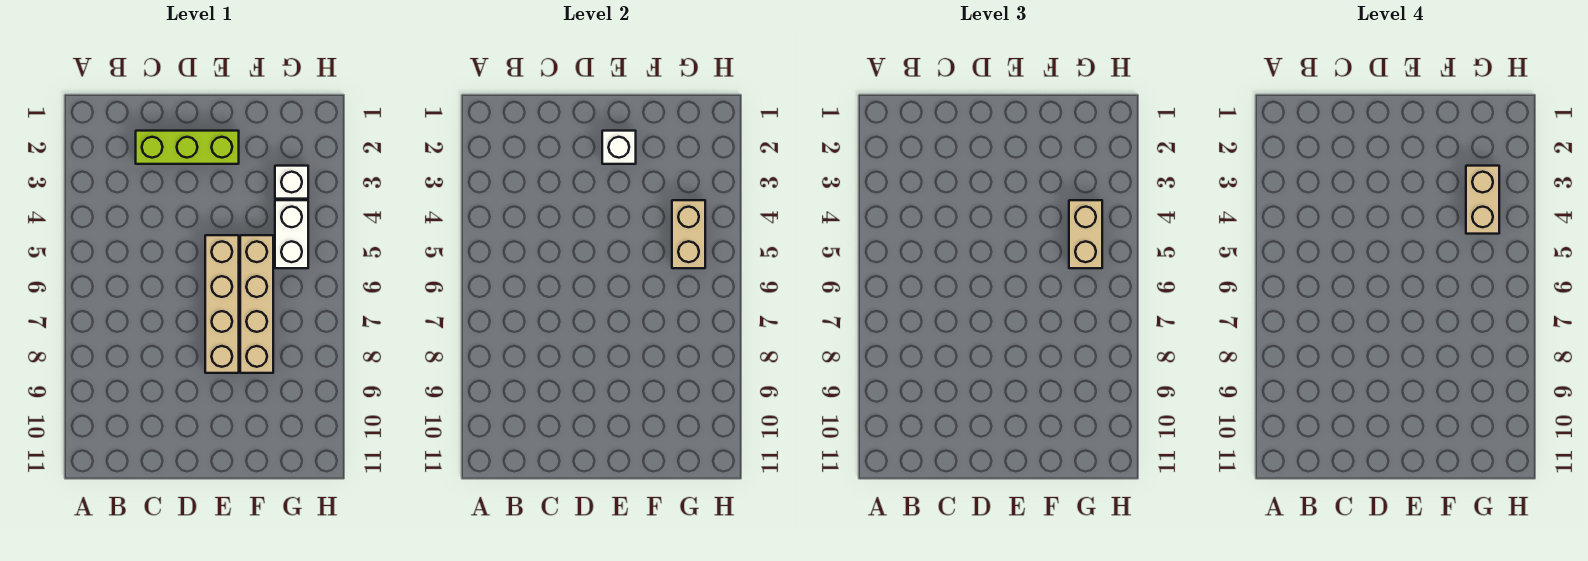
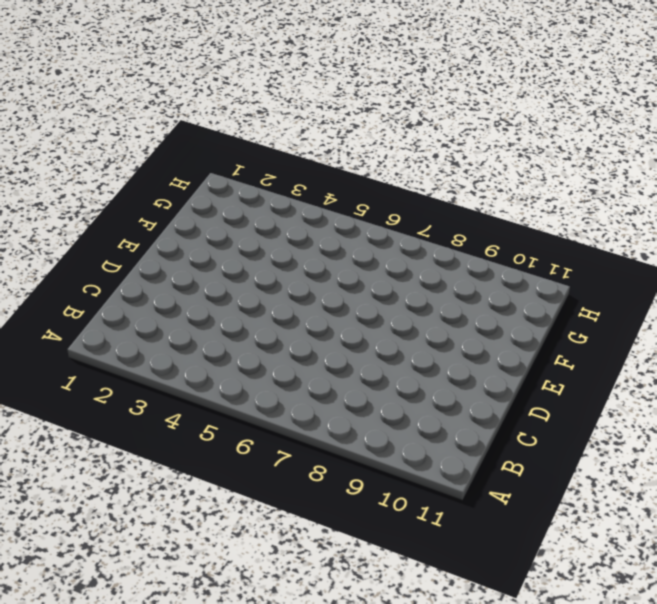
none -> lime 1x3 brick [136,131,239,164]
none -> tan 1x4 brick [205,235,239,373]

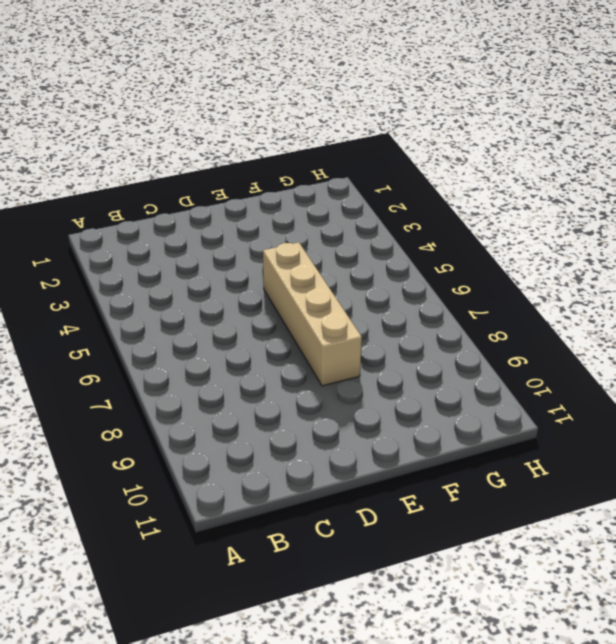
none -> lime 1x3 brick [136,131,239,164]
none -> tan 1x4 brick [240,235,273,373]

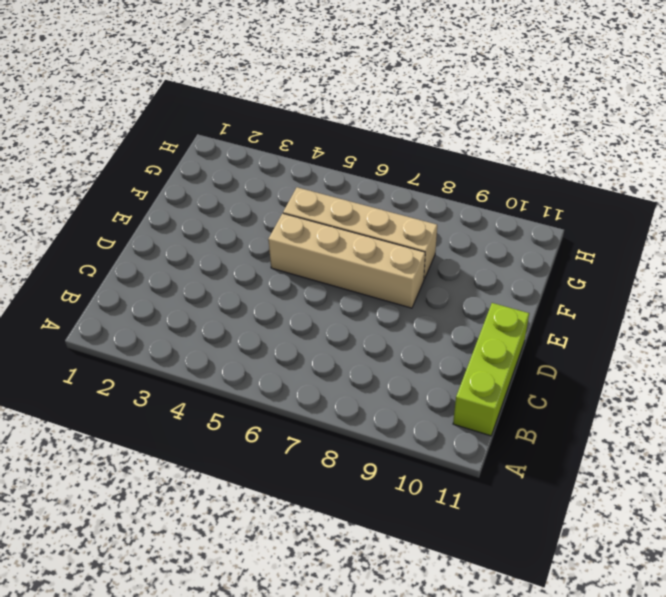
lime 1x3 brick [453,303,529,436] -> lime 1x3 brick moved to [136,131,239,164]
none -> white 1x1 brick [275,166,308,199]
none -> white 1x2 brick [275,200,308,268]

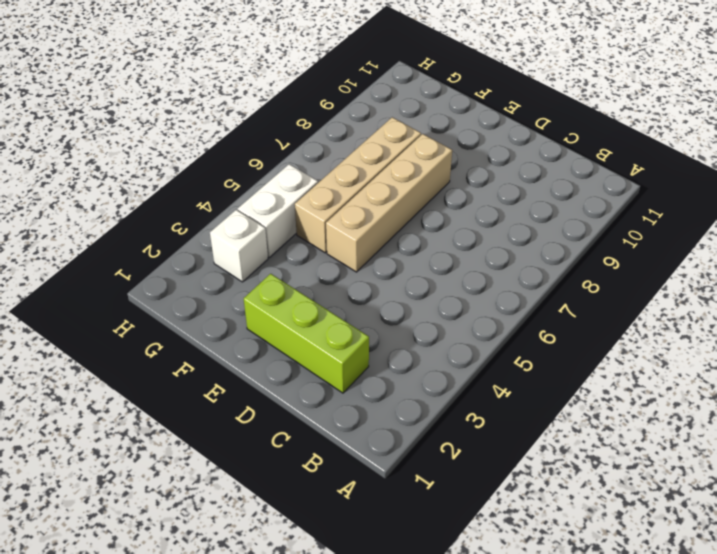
none -> white 1x1 brick [602,131,636,164]
none -> tan 1x2 brick [672,200,705,268]

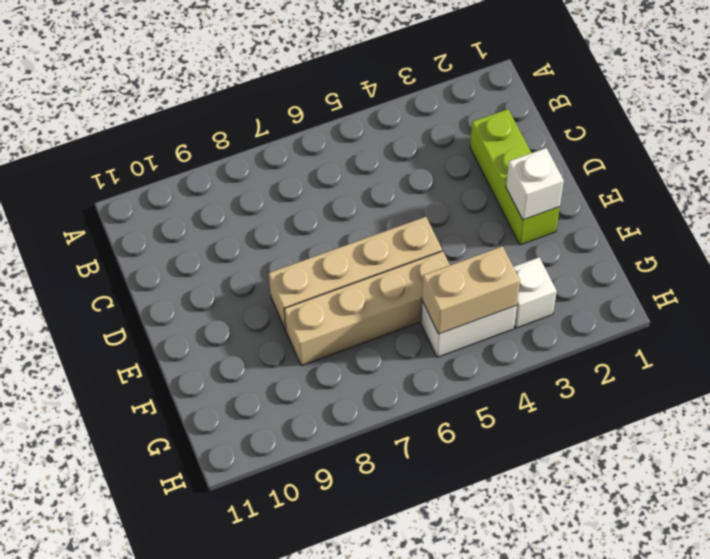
none -> tan 1x2 brick [1069,200,1102,268]
none -> tan 1x2 brick [1466,166,1499,234]

